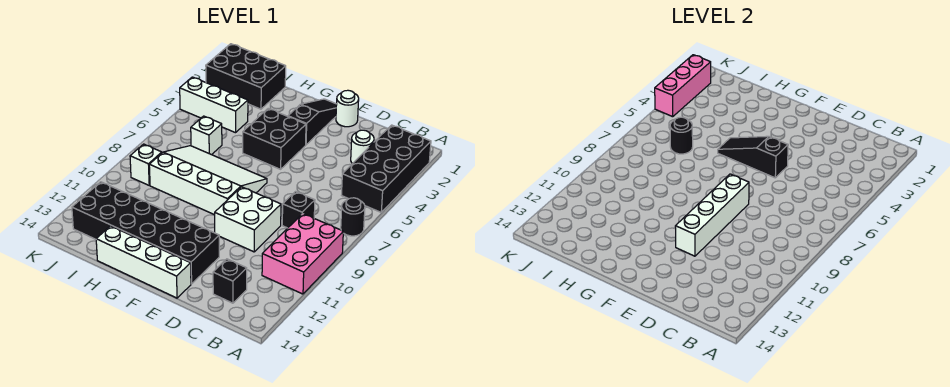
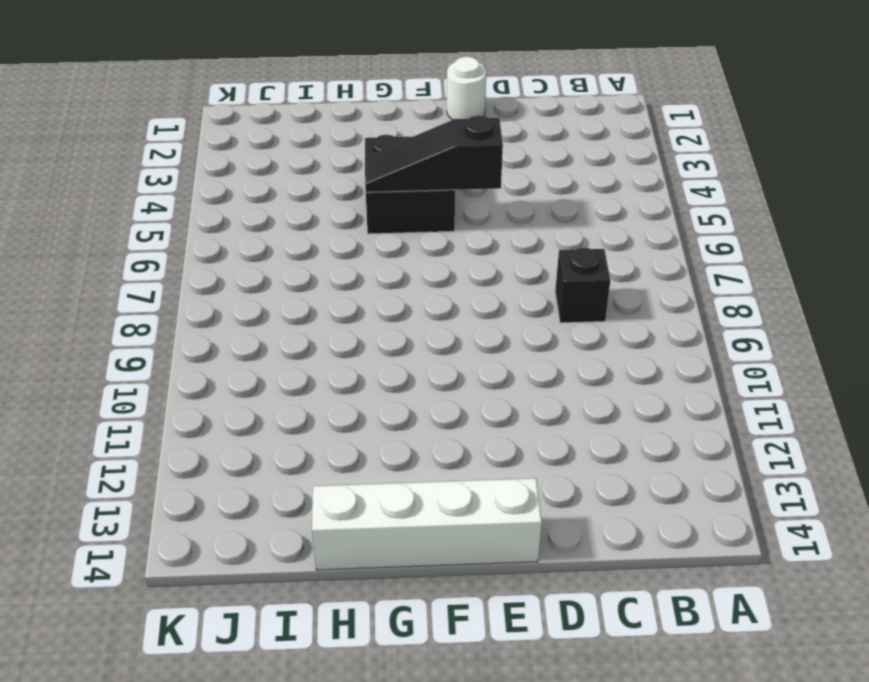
none -> black 2x4 brick [342,125,431,212]
none -> black 1x1 round brick [341,198,365,236]
none -> pink 2x3 brick [262,214,343,294]

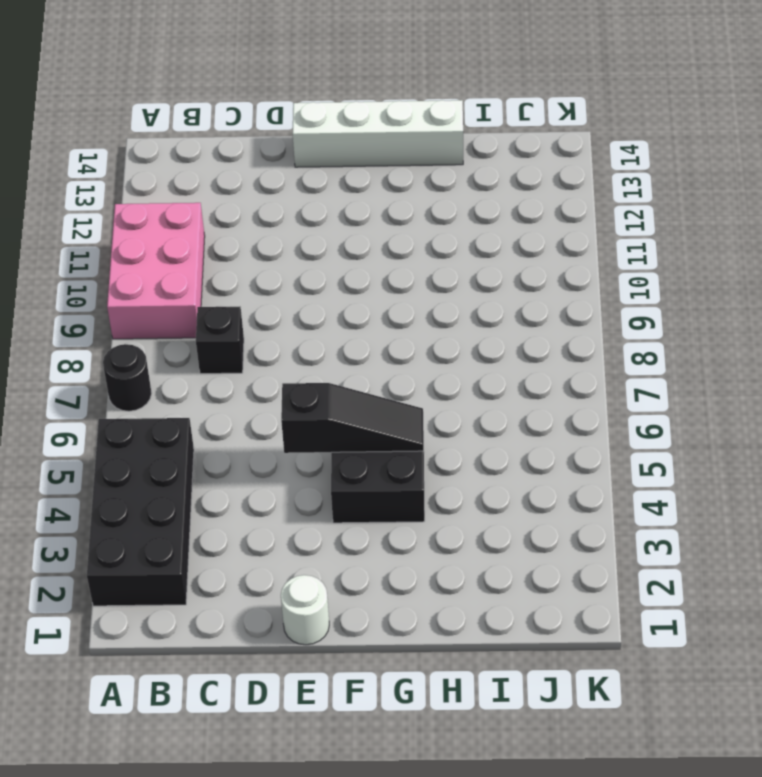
none -> white 1x1 round brick [351,130,374,164]
none -> black 1x1 brick [213,259,247,303]
none -> white 2x2 brick [215,187,281,252]

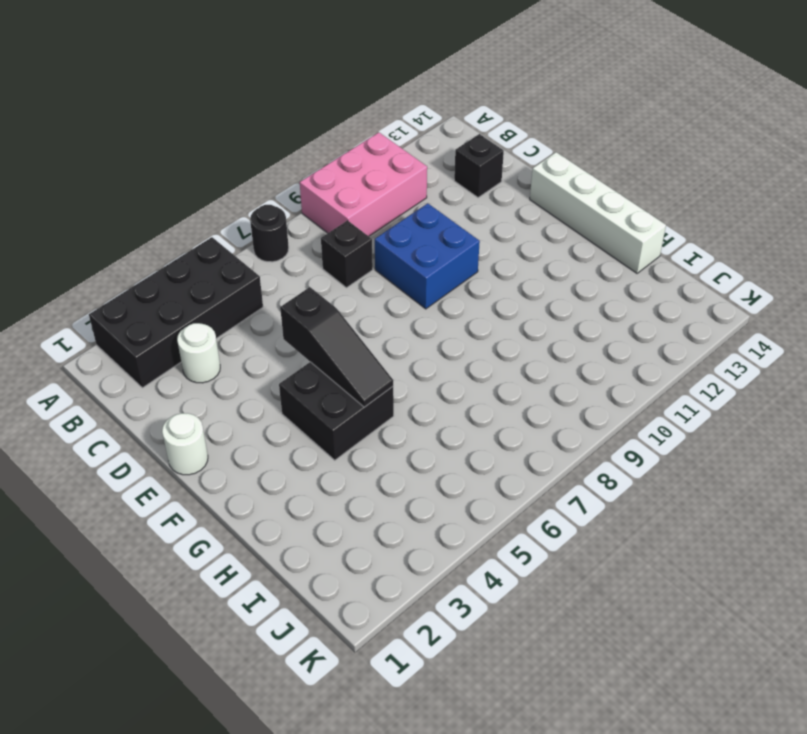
blue 2x2 brick [375,203,480,309] -> white 2x2 brick [215,187,281,252]
none -> black 2x6 brick [72,182,219,284]
none -> black 1x3 slope [288,99,337,145]
none -> white 3x4 slope [149,146,267,215]

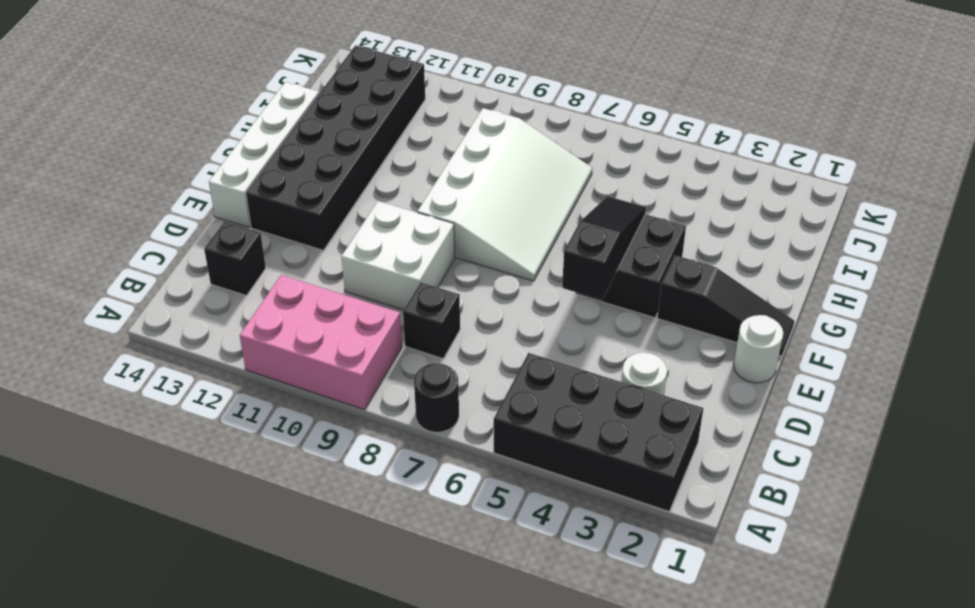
none -> black 2x3 brick [206,44,286,109]
none -> white 1x3 brick [180,77,248,133]
none -> white 1x1 brick [191,116,222,155]

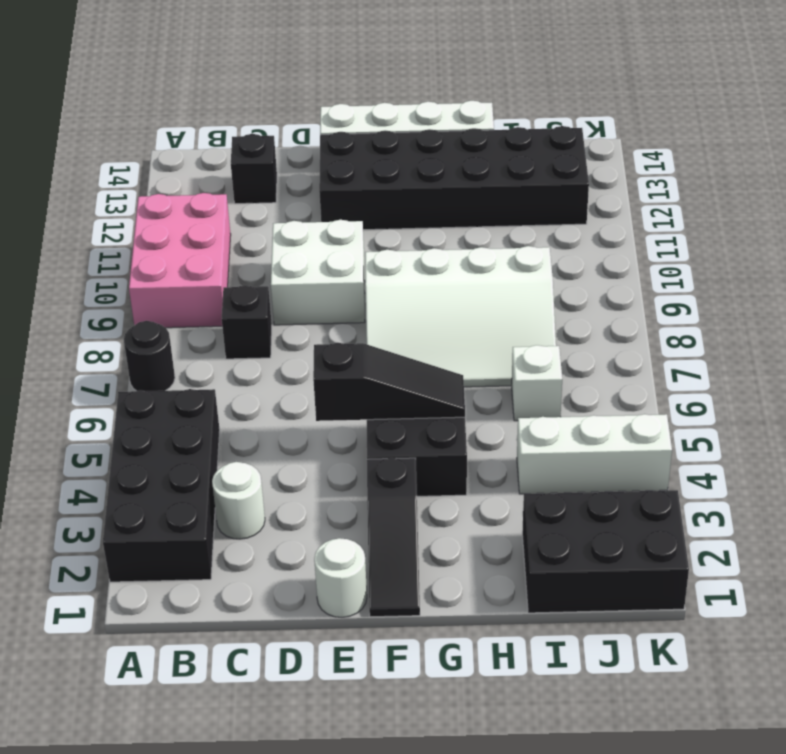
none -> white 1x1 brick [130,144,162,185]
none -> white 1x4 brick [675,174,749,256]
none -> black 1x1 round brick [670,117,693,154]

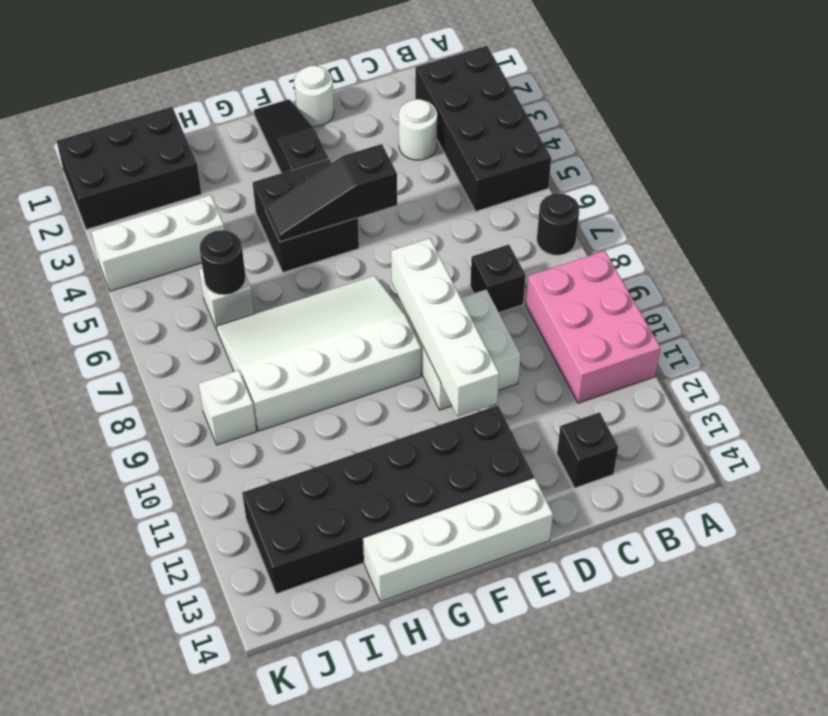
none -> pink 1x3 brick [655,55,711,117]

